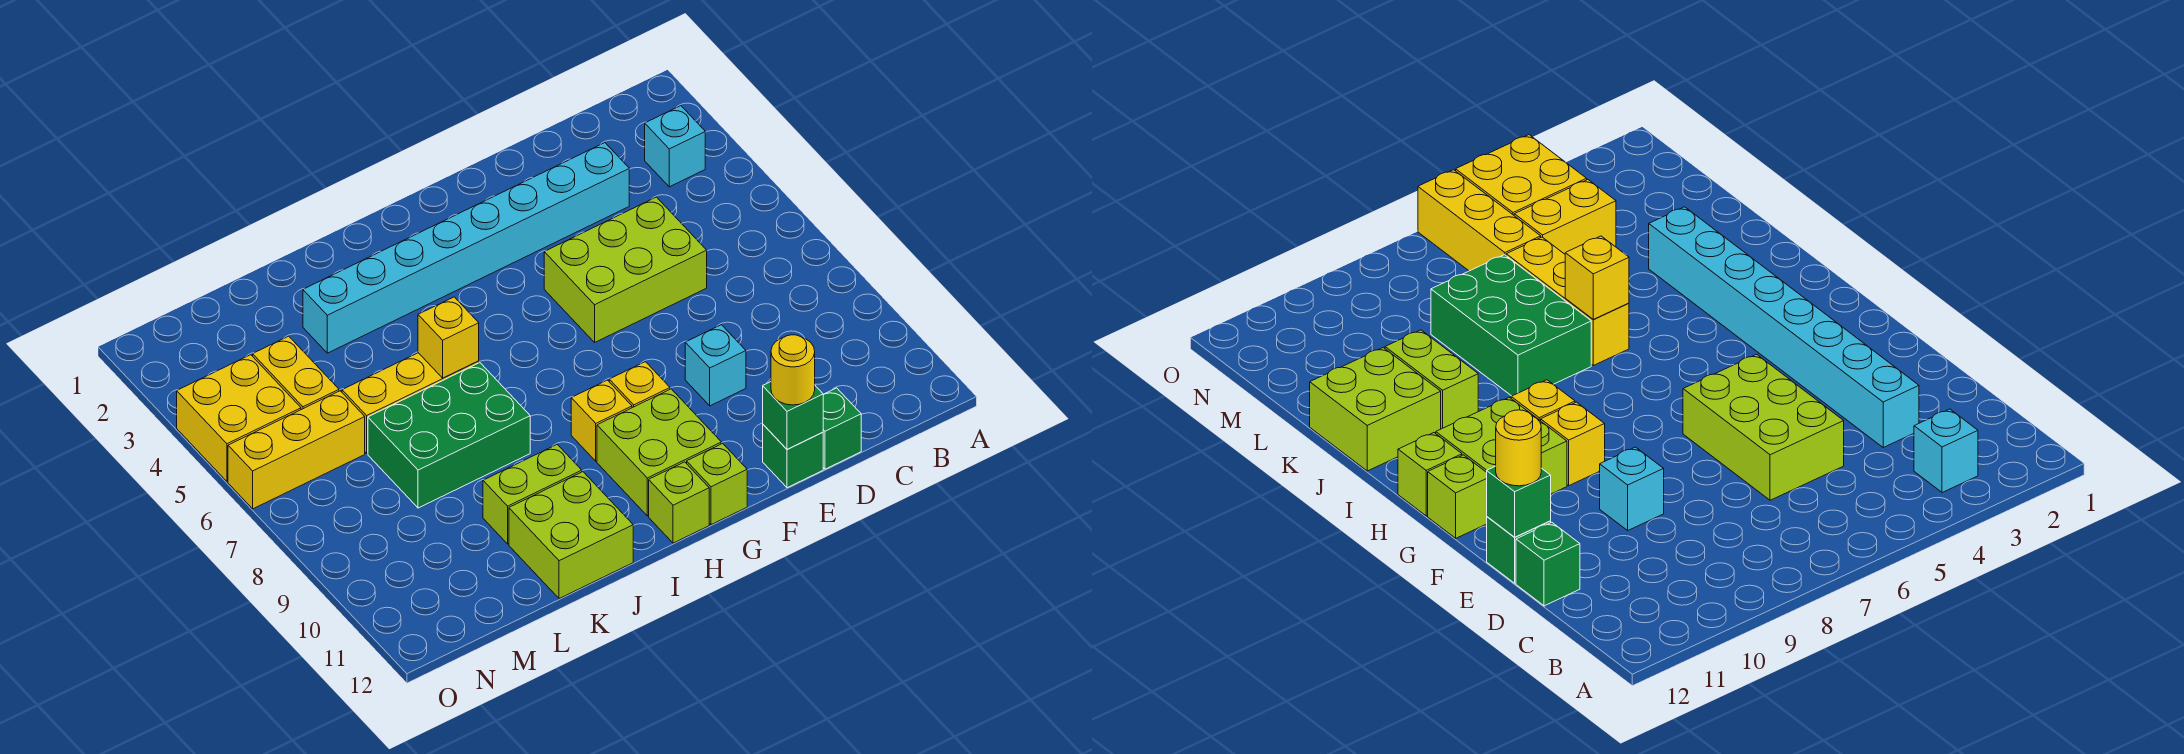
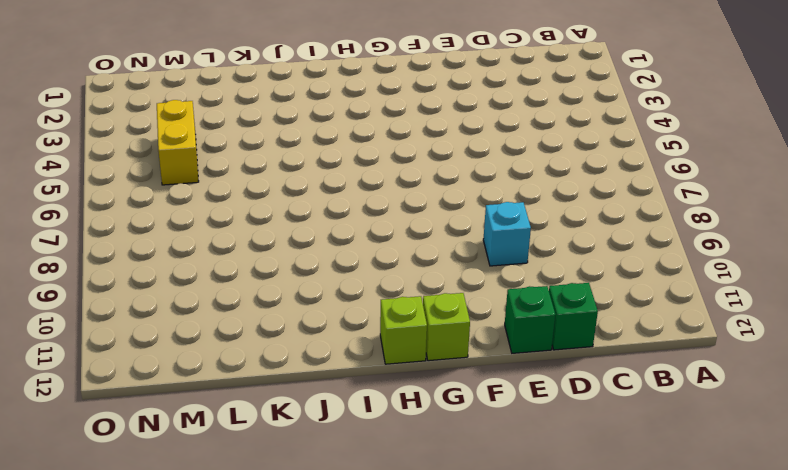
none -> cyan 1x1 brick [645,106,705,187]
none -> cyan 1x8 brick [303,143,629,353]
none -> lime 2x3 brick [544,197,707,342]

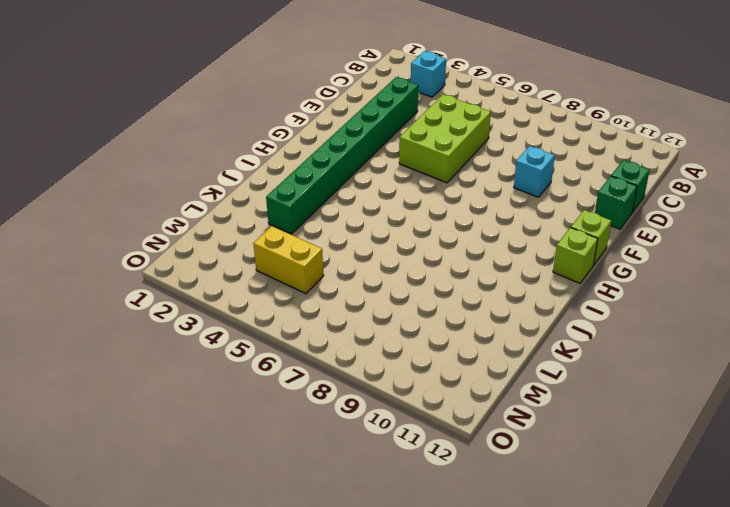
green 1x8 brick [266,77,418,234] -> cyan 1x8 brick [303,143,629,353]
none -> yellow 1x1 brick [609,362,670,408]
none -> lime 2x2 brick [597,389,721,516]
none -> yellow 1x1 brick [571,380,632,461]

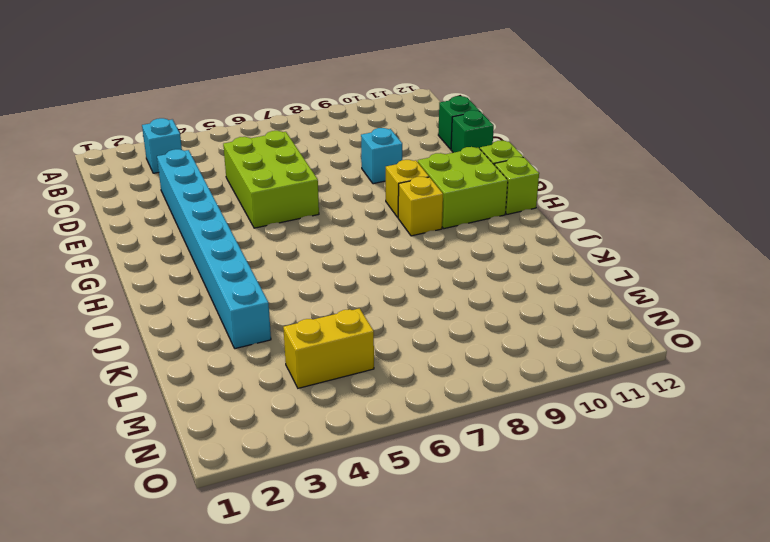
none -> yellow 1x3 brick [342,353,479,453]
none -> green 2x3 brick [368,363,530,508]
none -> lime 1x2 brick [483,445,582,544]

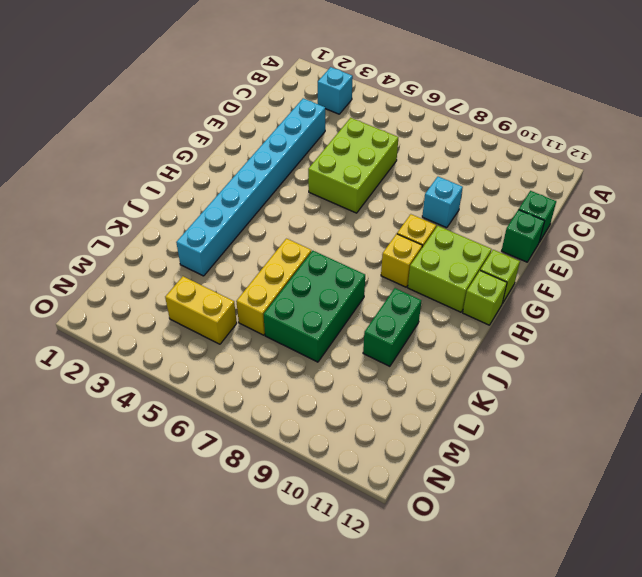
green 1x2 brick [363,288,422,366] -> lime 1x2 brick [483,445,582,544]
none -> lime 2x2 brick [509,472,633,599]
none -> yellow 1x3 brick [228,391,365,509]
none -> yellow 2x2 brick [177,355,301,482]

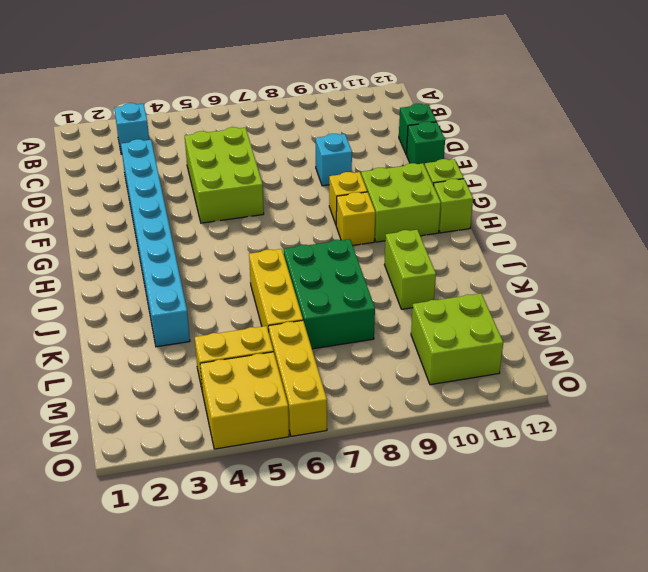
lime 2x2 brick [411,293,503,385] -> lime 2x2 brick moved to [509,472,633,599]
none -> green 1x1 brick [763,382,823,449]
none -> yellow 1x1 brick [418,297,479,378]
none -> yellow 1x1 round brick [771,335,815,405]

